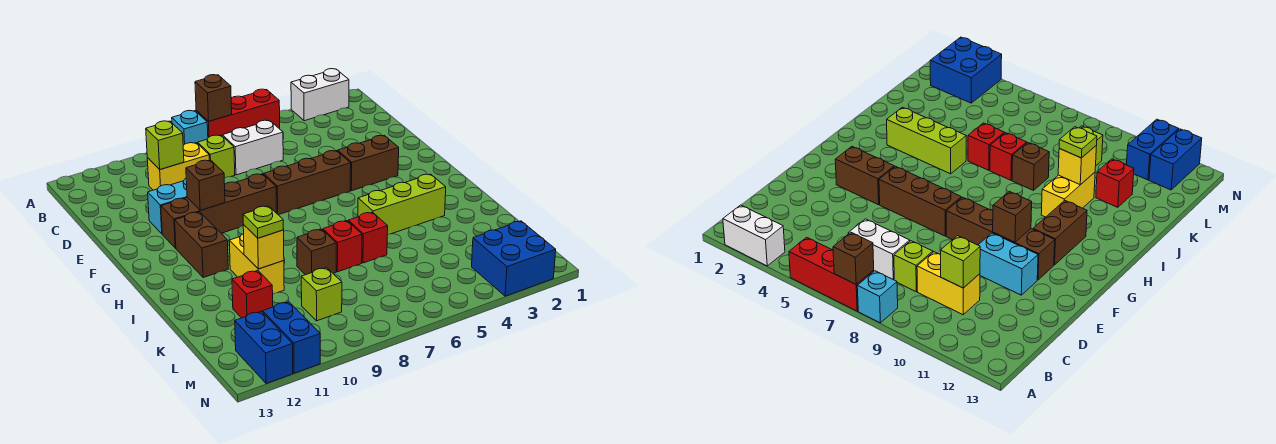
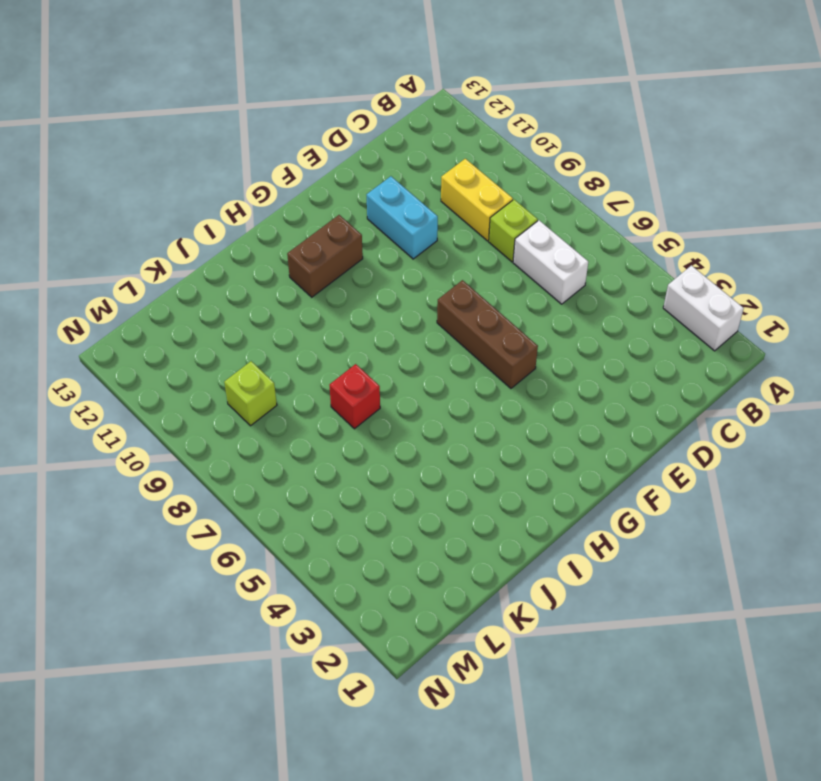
none -> red 1x3 brick [196,89,280,138]
none -> cyan 1x1 brick [172,110,208,145]
none -> brown 1x2 brick [338,135,399,191]

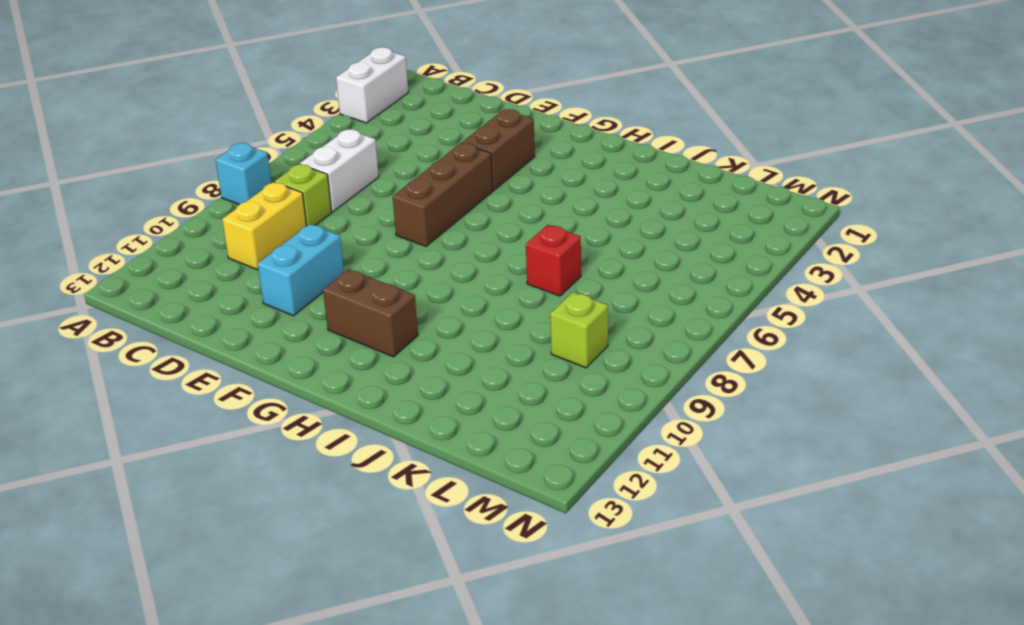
none -> red 1x3 brick [196,89,280,138]
none -> brown 1x4 brick [161,174,277,248]
none -> lime 1x3 brick [358,174,446,235]

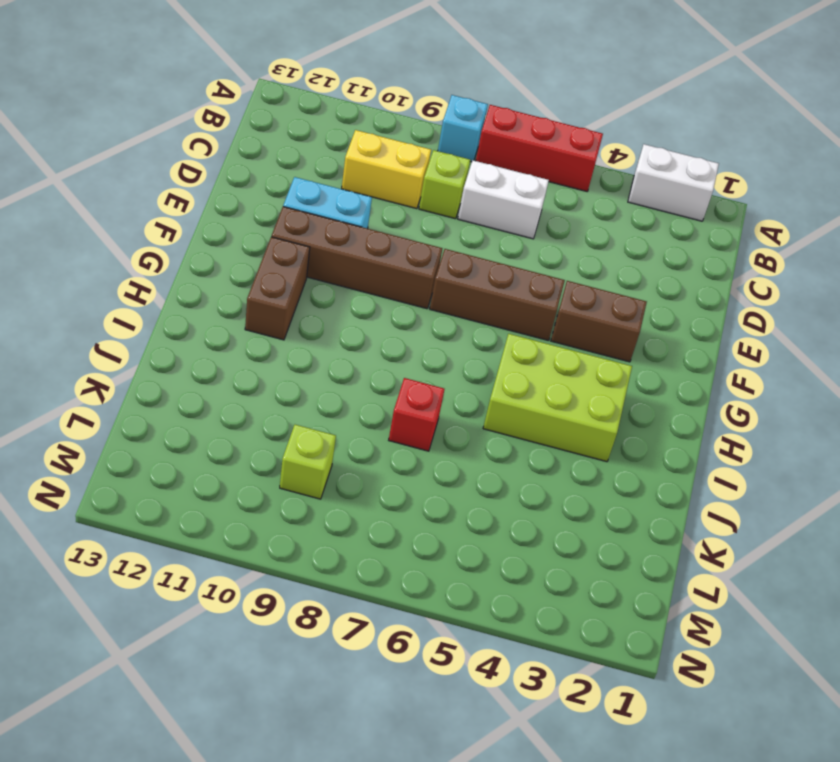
lime 2x3 brick [483,334,632,462] -> lime 1x3 brick [358,174,446,235]
none -> yellow 1x2 brick [229,234,284,294]
none -> red 1x1 brick [348,212,388,263]
none -> brown 1x1 brick [297,229,336,275]

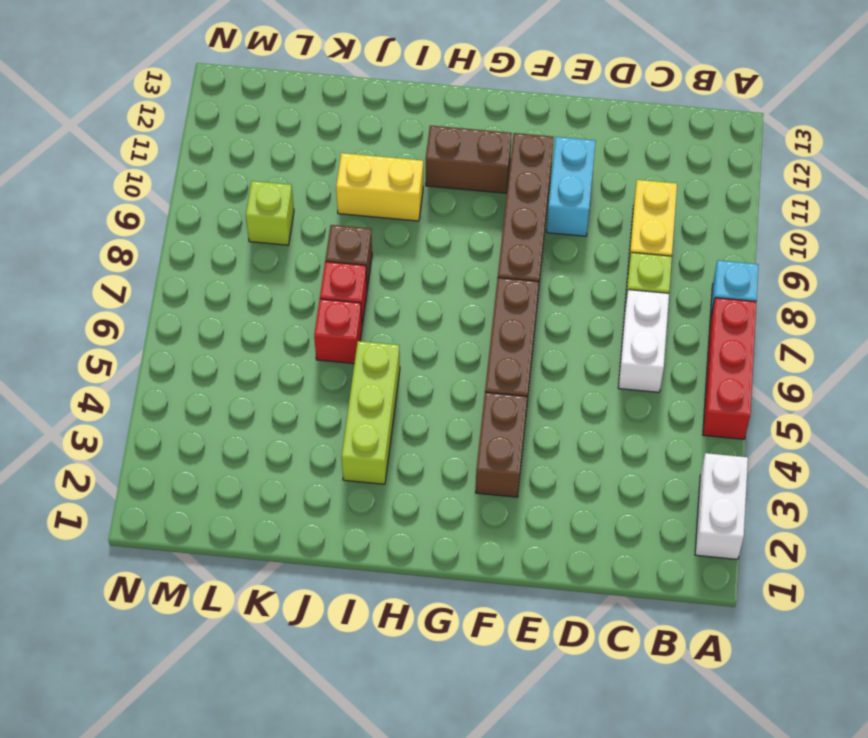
none -> red 1x1 brick [232,271,273,318]
none -> blue 2x2 brick [472,221,556,296]
none -> blue 1x2 brick [263,302,320,373]

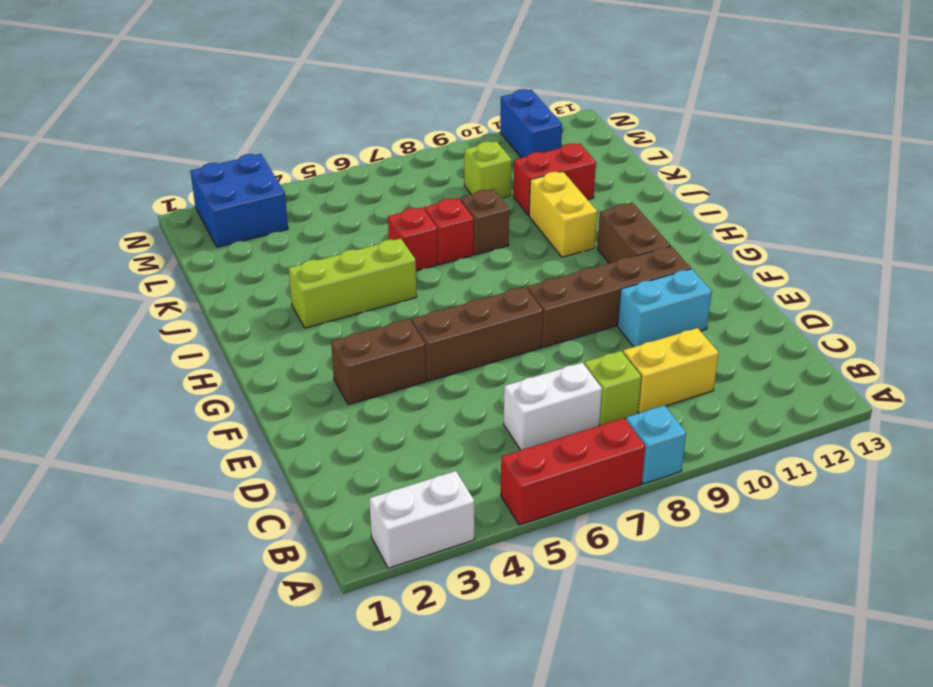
red 1x2 brick [513,143,596,215] -> red 1x1 brick [232,271,273,318]
none -> blue 1x2 brick [235,311,293,384]
none -> brown 1x1 brick [195,75,232,121]
none -> lime 1x1 brick [146,121,184,170]

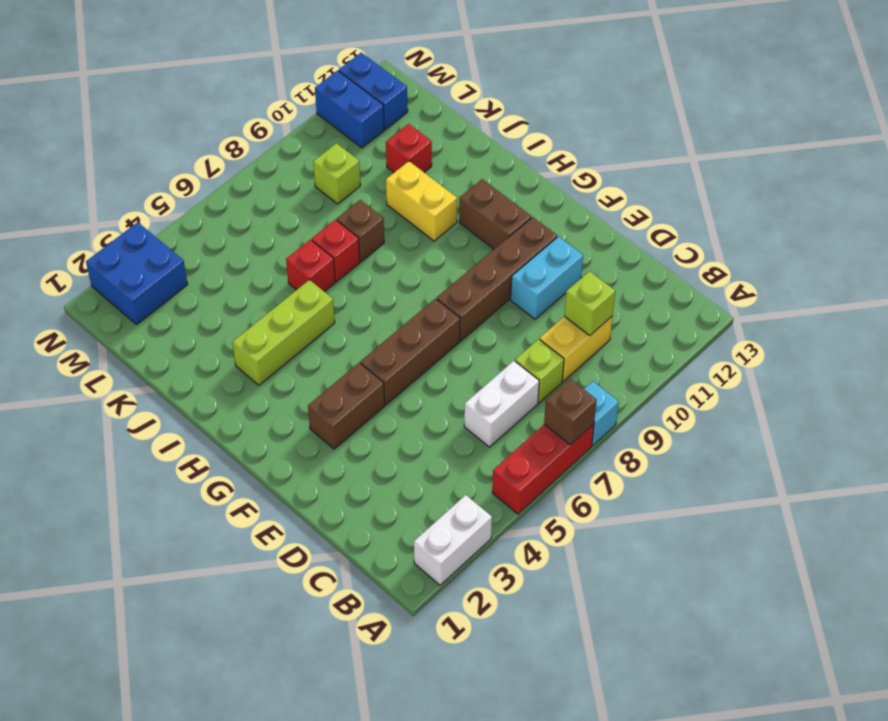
none -> brown 1x1 brick [186,160,225,210]
none -> yellow 1x1 brick [243,225,284,269]
none -> lime 1x1 plate [243,206,284,238]

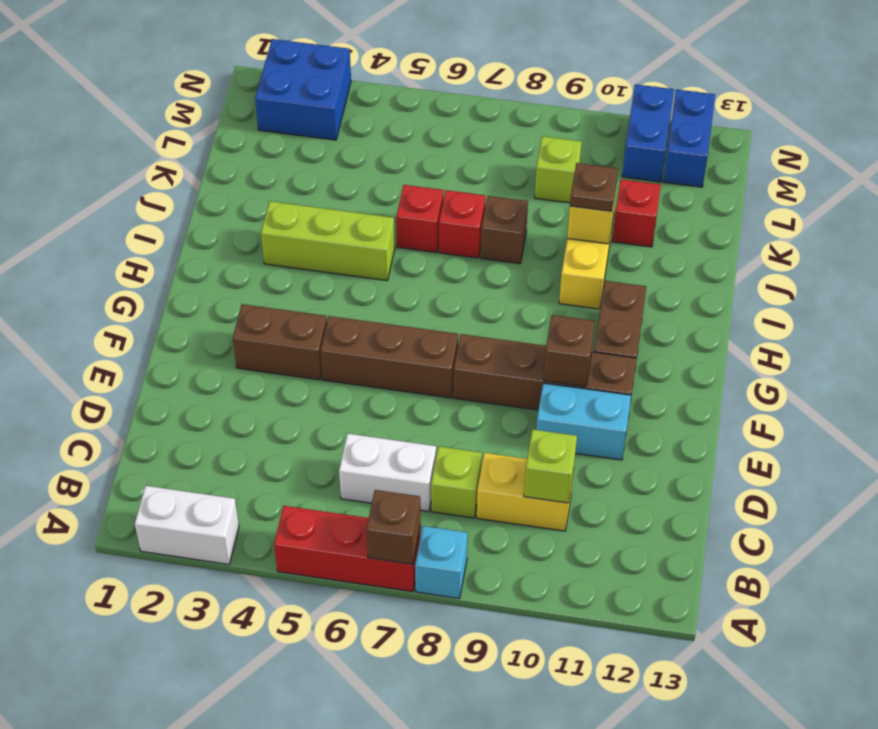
brown 1x1 plate [570,163,618,211] -> lime 1x1 plate [243,206,284,238]

